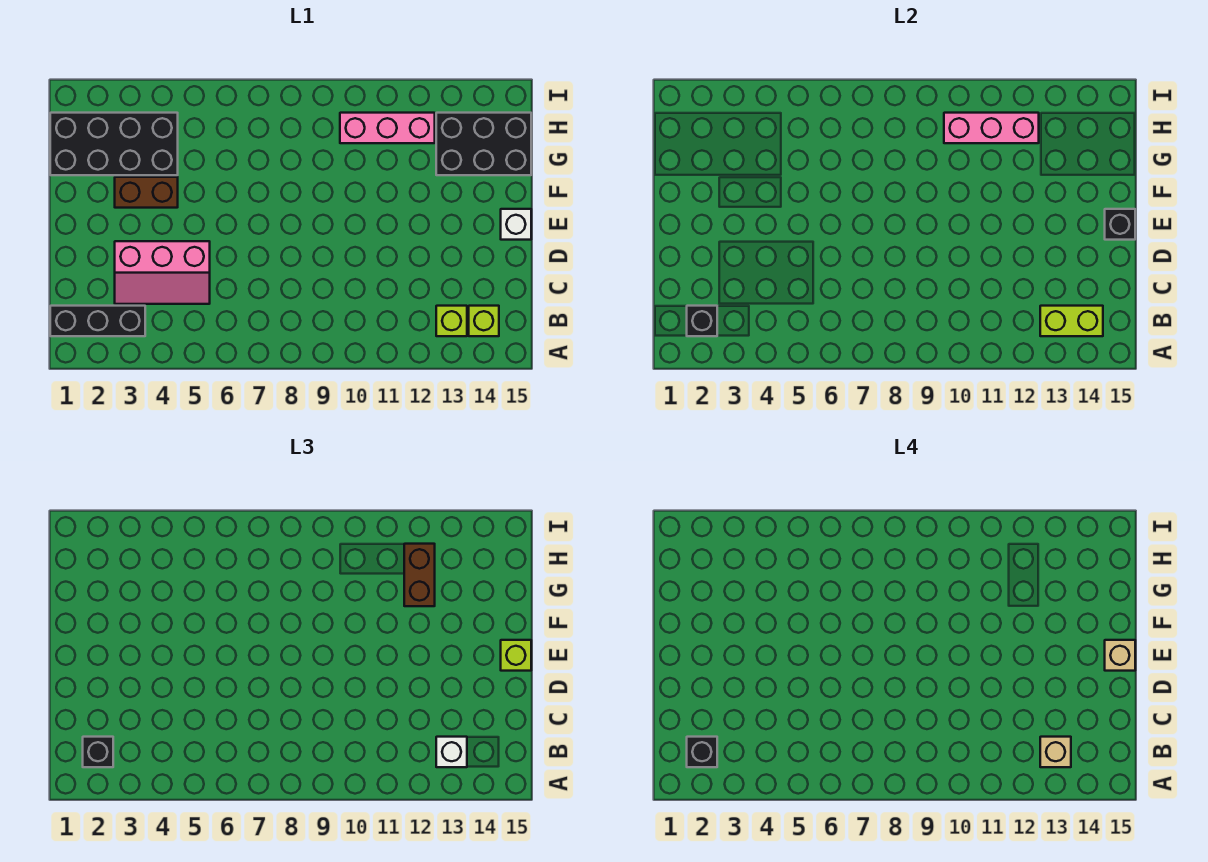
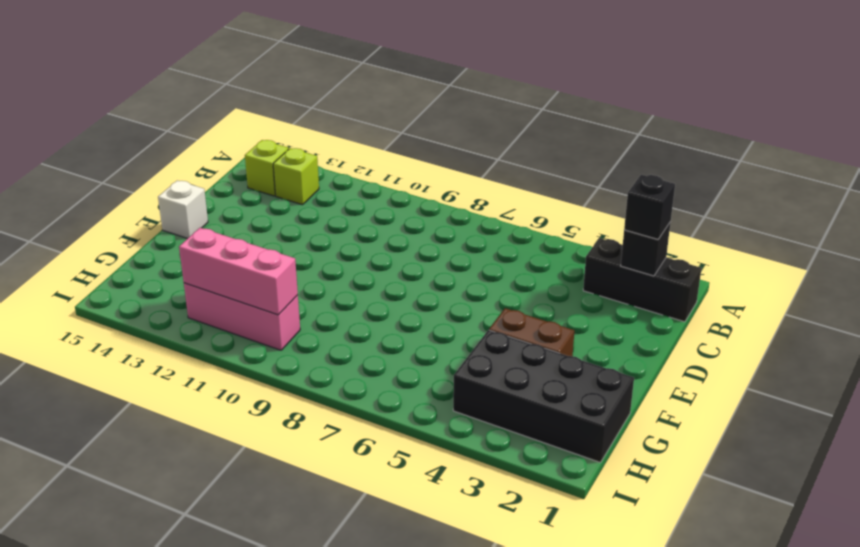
none -> pink 2x3 slope [115,241,210,304]
none -> black 2x3 brick [436,113,531,175]
none -> lime 1x2 brick [1040,306,1103,336]

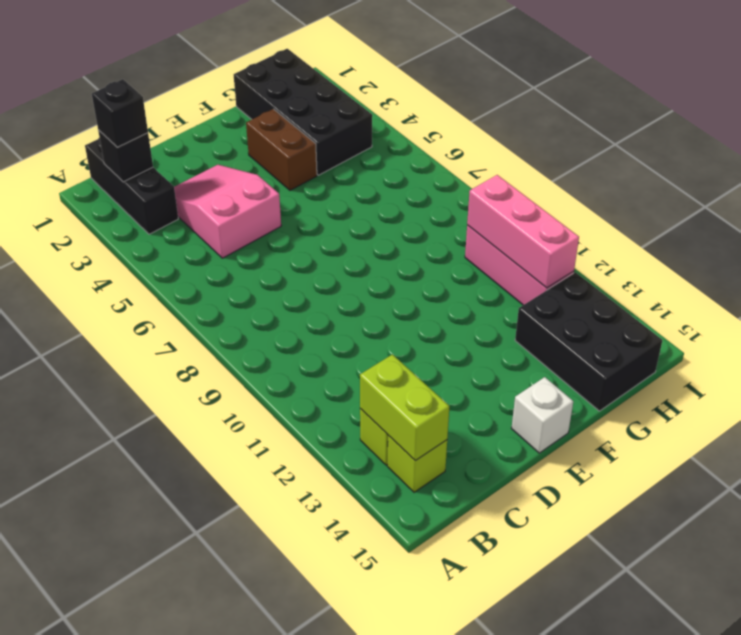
pink 2x3 slope [174,165,281,258] -> pink 2x3 slope turned to [115,241,210,304]
none -> black 1x1 brick [1105,209,1135,240]
none -> white 1x1 brick [436,737,467,767]
none -> lime 1x1 brick [501,640,531,671]

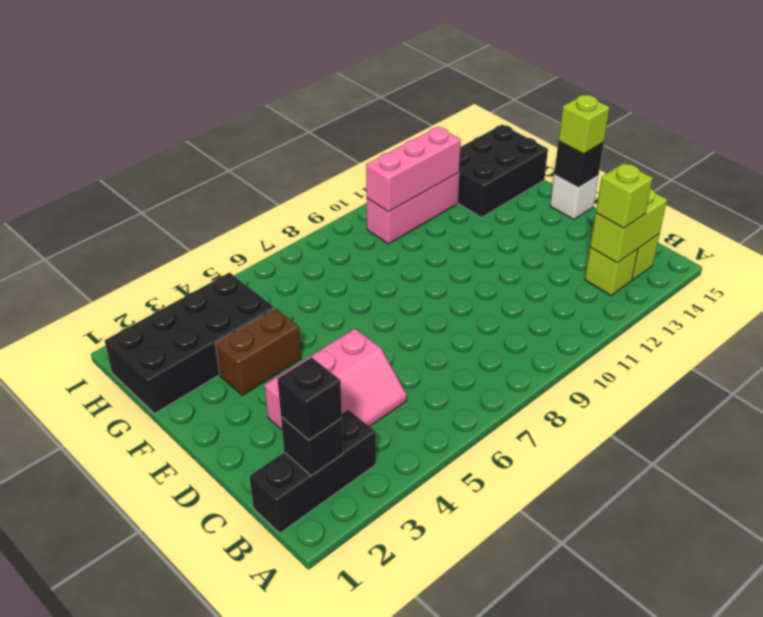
lime 1x1 brick [596,163,653,228] -> white 1x1 brick [436,737,467,767]
none -> brown 1x2 brick [404,544,435,606]
none -> black 1x1 brick [687,737,717,767]
none -> tan 1x1 brick [1040,737,1071,767]

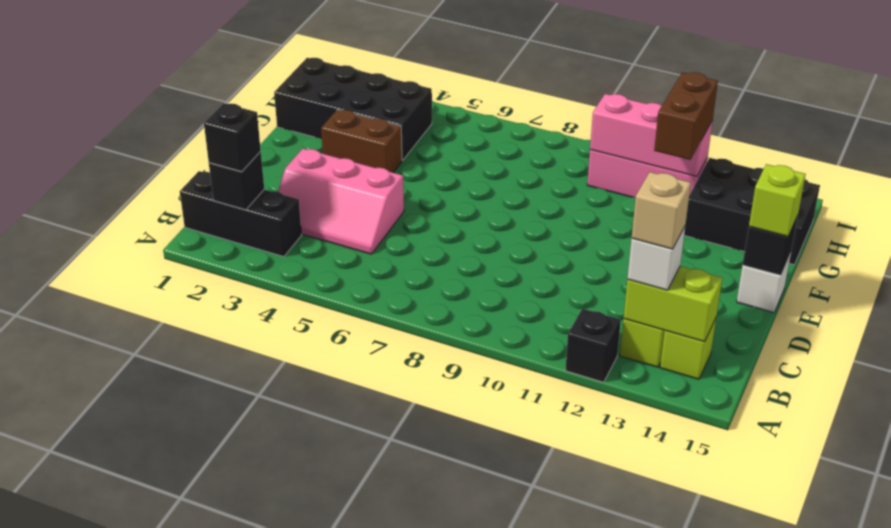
black 1x1 brick [565,309,621,382] -> black 1x1 brick moved to [687,737,717,767]
none -> tan 1x1 brick [1105,640,1135,671]

